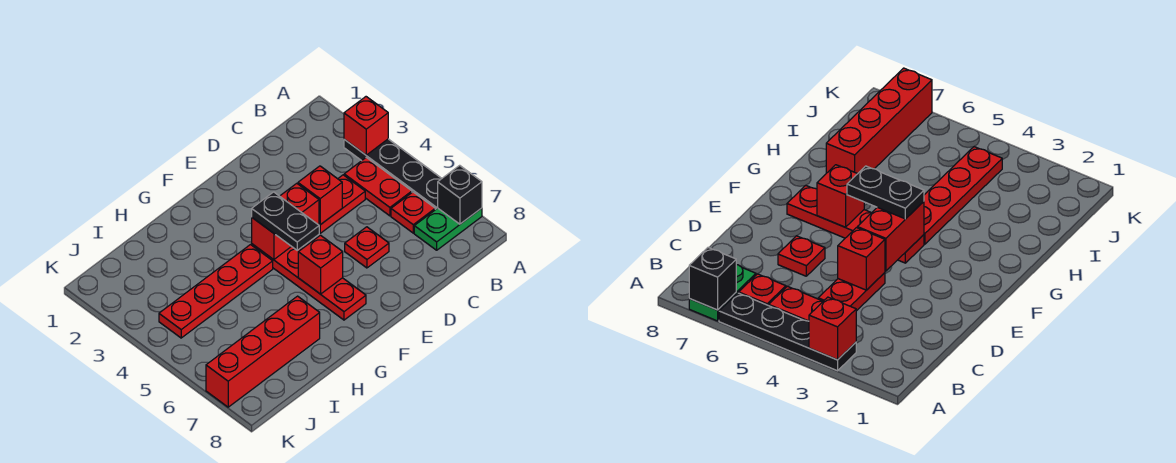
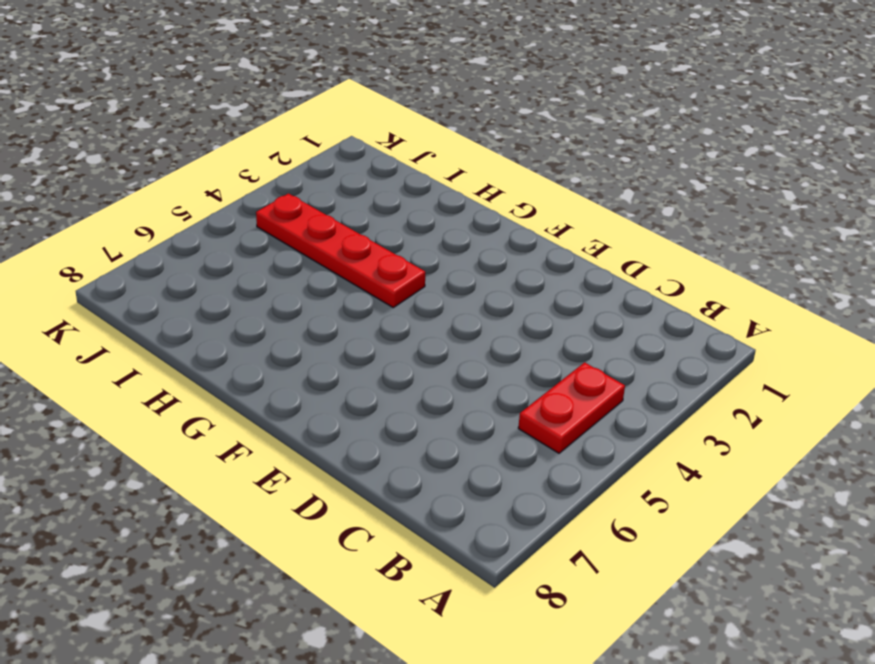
none -> black 1x4 plate [344,139,442,210]
none -> green 1x2 plate [414,208,482,250]
none -> red 1x1 plate [391,192,435,233]

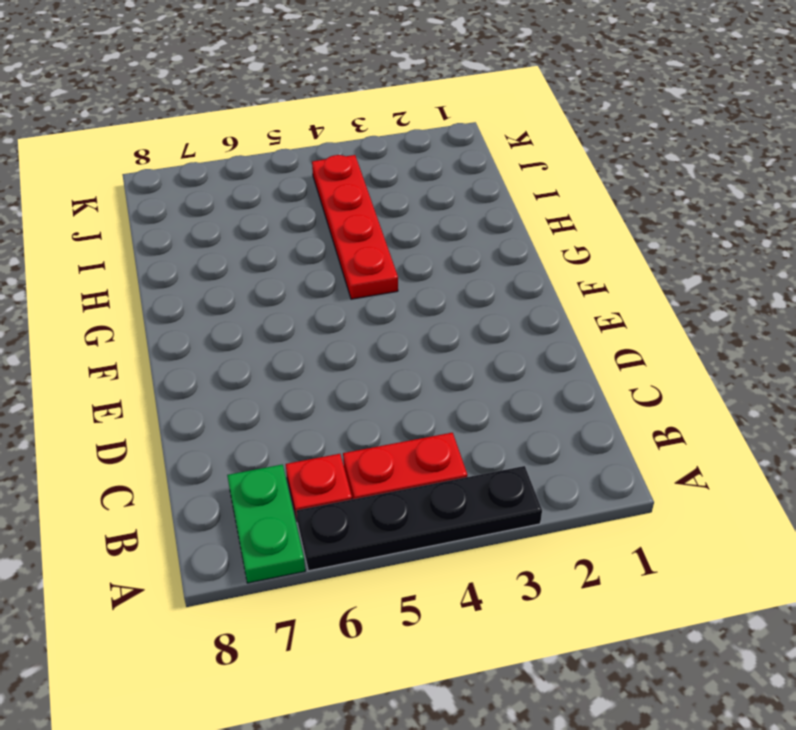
none -> red 1x2 plate [319,175,365,233]
none -> red 1x1 plate [345,227,389,268]
none -> red 1x4 plate [252,244,366,320]

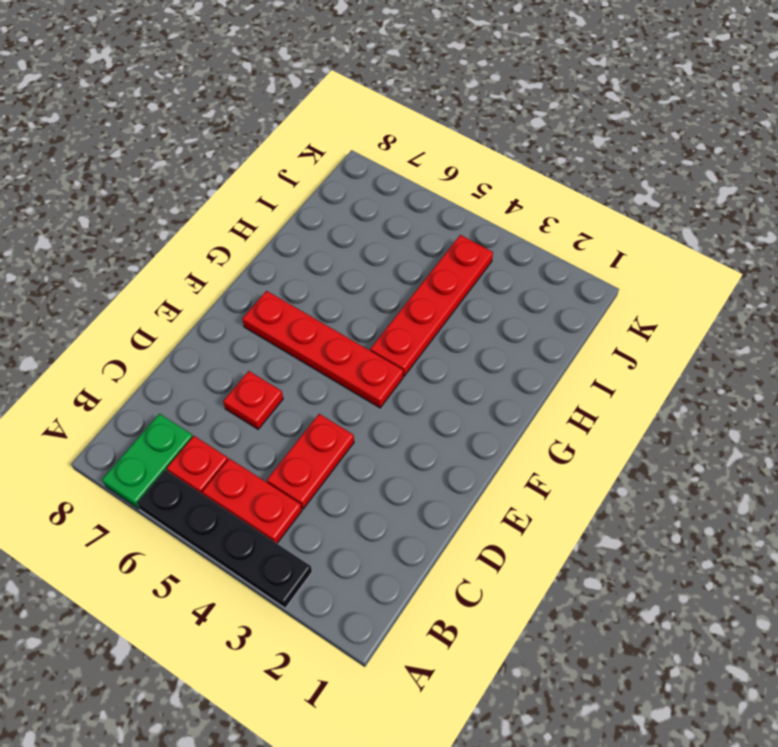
none -> red 1x4 brick [206,296,320,407]
none -> red 1x1 brick [344,97,388,155]
none -> black 1x1 brick [438,165,482,224]

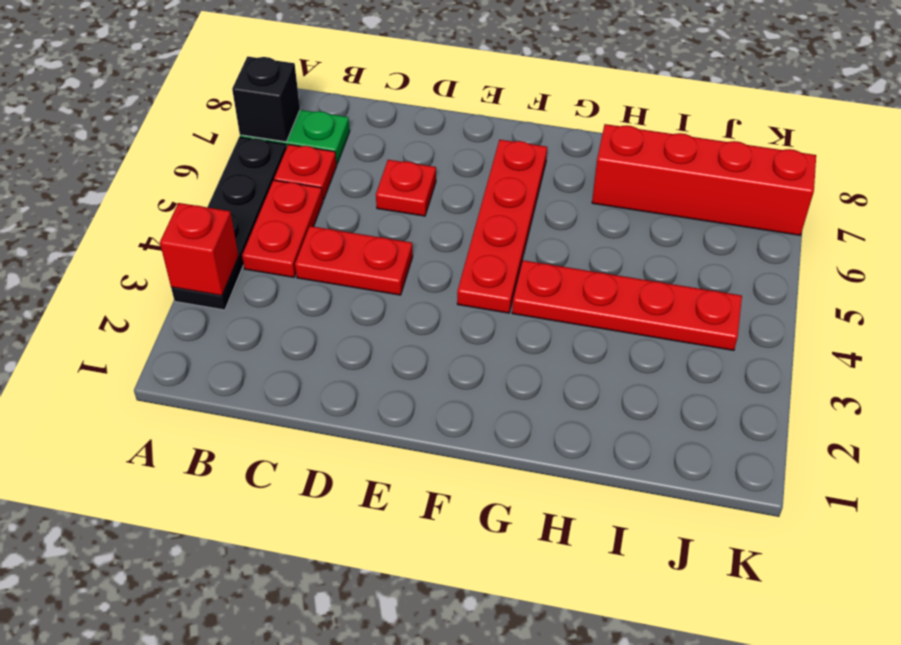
none -> red 1x1 brick [298,166,342,225]
none -> red 1x2 brick [252,183,319,260]
none -> red 1x1 brick [298,235,343,294]

